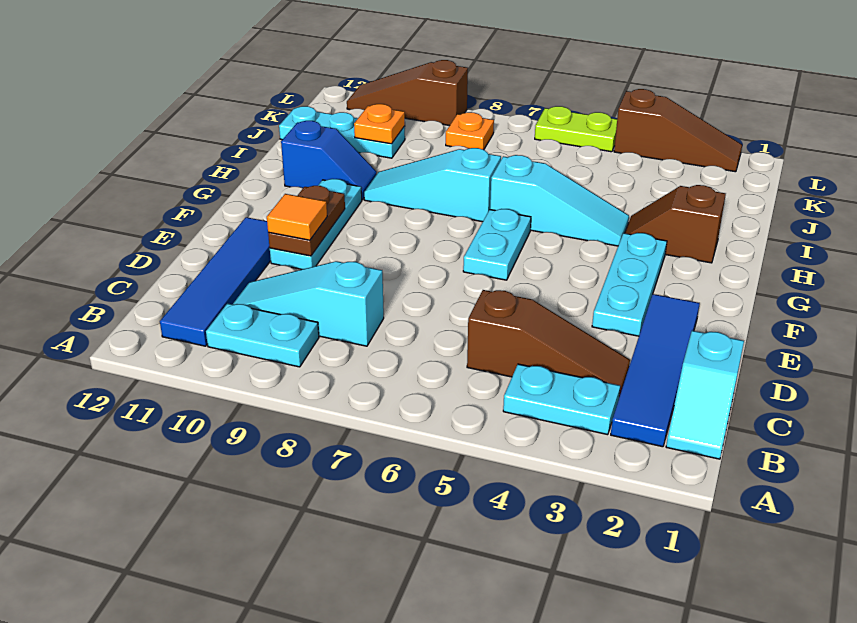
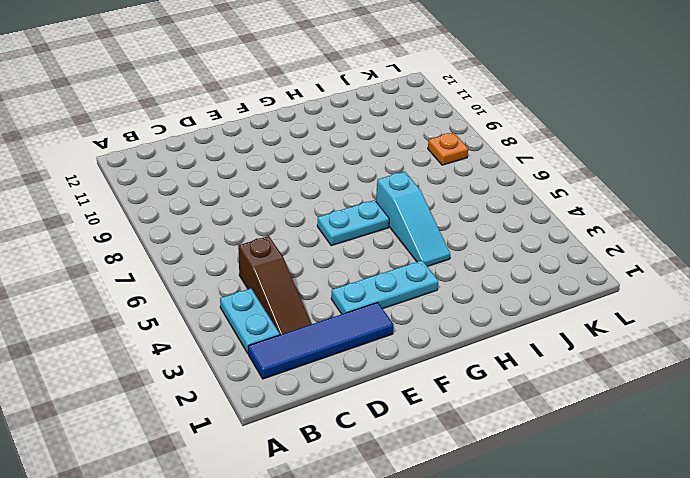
none -> cyan 1x2 slope [666,331,744,459]
none -> cyan 1x2 plate [206,303,319,367]
none -> blue 1x4 tile [160,217,271,346]

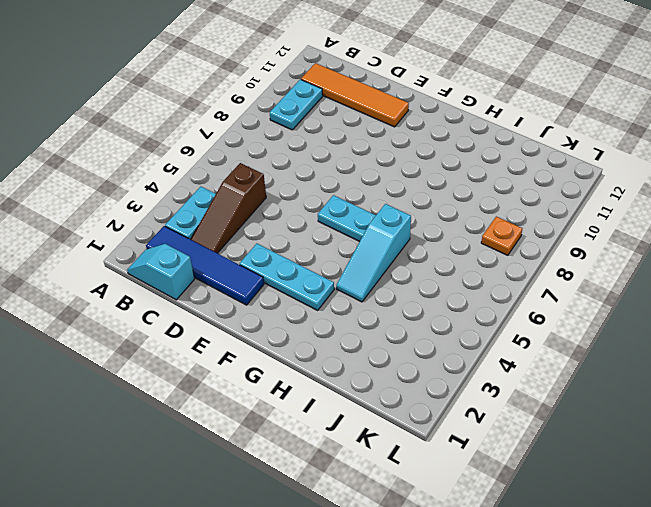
orange 1x4 tile [301,63,409,127] -> blue 1x4 tile [160,217,271,346]
none -> cyan 1x3 slope [233,261,384,346]
none -> cyan 1x3 plate [270,179,362,270]
none -> brown 1x2 slope [625,185,726,263]

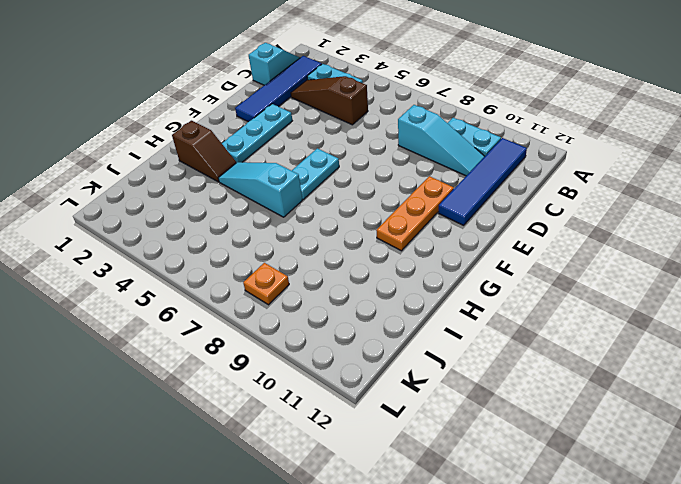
orange 1x3 plate [376,176,454,251] -> cyan 1x3 plate [270,179,362,270]
none -> cyan 1x3 slope [364,148,501,222]
none -> blue 1x2 slope [281,121,377,200]
none -> cyan 1x3 plate [279,106,405,158]

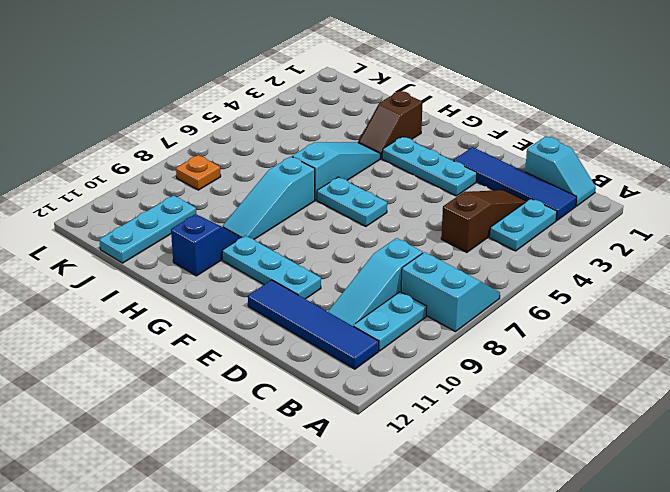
cyan 2x2 slope [401,252,500,332] -> none
none -> brown 1x3 slope [614,89,742,172]
none -> lime 1x2 plate [535,106,617,152]
none -> brown 1x3 slope [347,60,468,126]

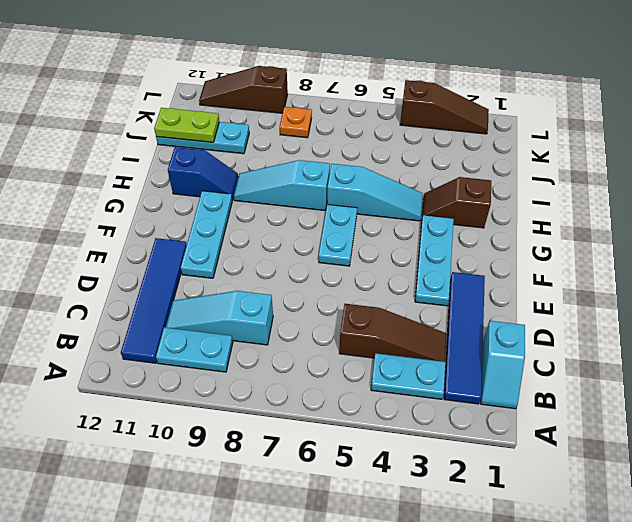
lime 1x2 plate [154,108,219,142] -> lime 1x2 plate moved to [535,106,617,152]
none -> brown 1x2 plate [268,186,345,256]
none -> orange 1x1 plate [354,104,405,144]
none -> orange 1x1 tile [267,194,327,240]

